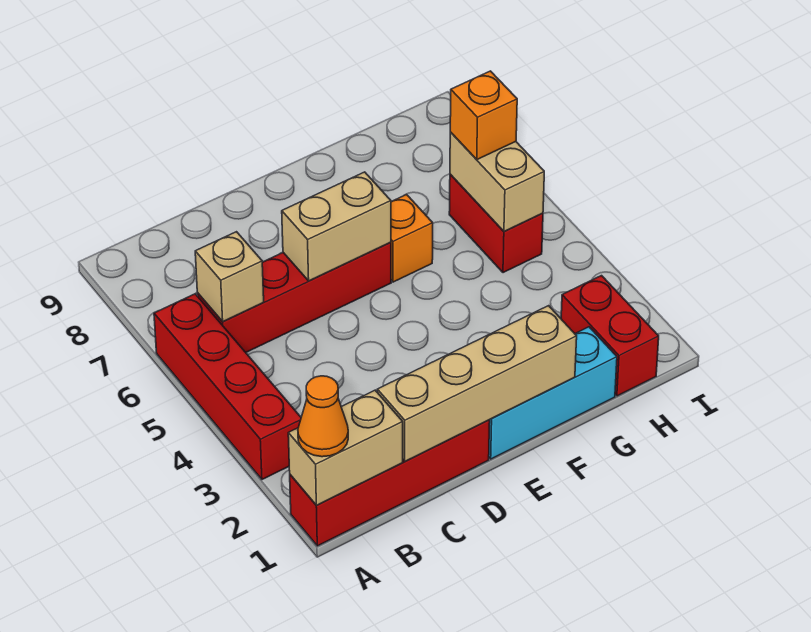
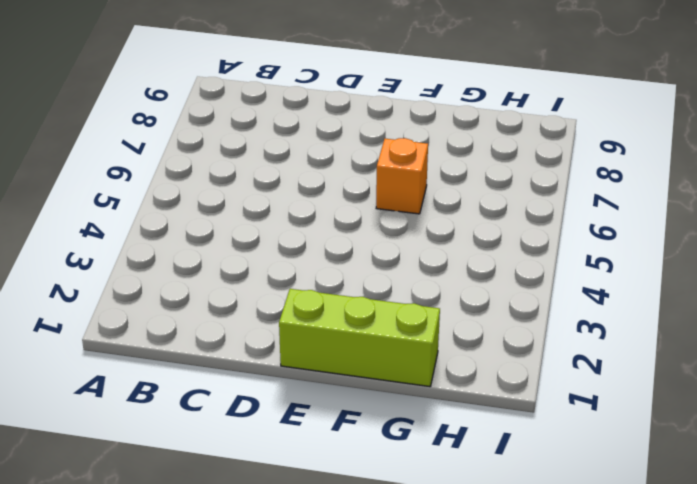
lime 1x3 brick [279,289,440,387] -> cyan 1x3 brick [489,327,617,459]
none -> red 1x4 brick [290,420,490,546]
none -> red 1x4 brick [154,294,301,479]
none -> red 1x4 brick [197,243,391,352]

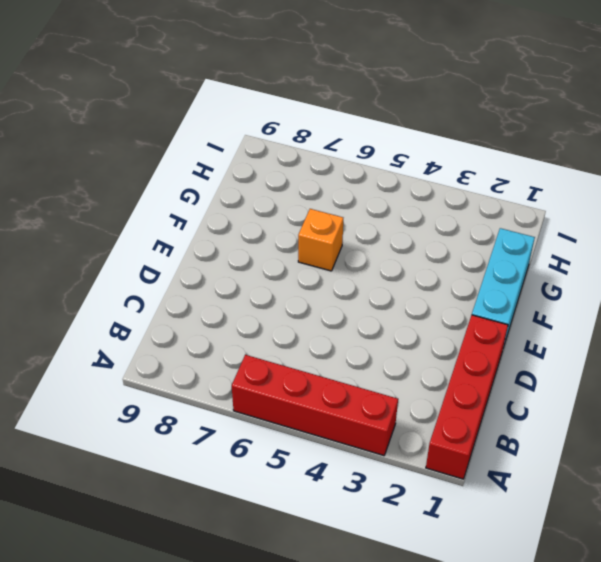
none -> red 1x4 brick [197,243,391,352]
none -> red 1x2 brick [561,276,659,396]
none -> red 1x2 brick [449,174,543,273]

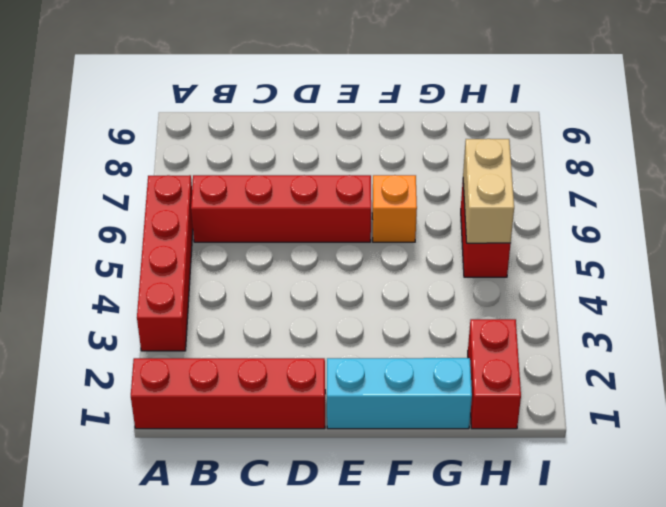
none -> tan 1x2 brick [288,390,403,506]
none -> tan 1x1 brick [195,232,264,322]
none -> tan 1x4 brick [377,306,577,461]

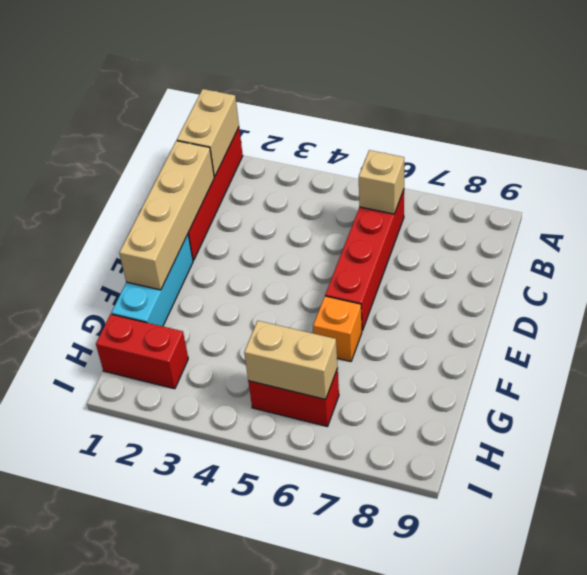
none -> red 1x4 brick [154,294,301,479]
none -> tan 1x2 brick [282,172,391,281]
none -> orange 1x1 cone [298,376,348,457]

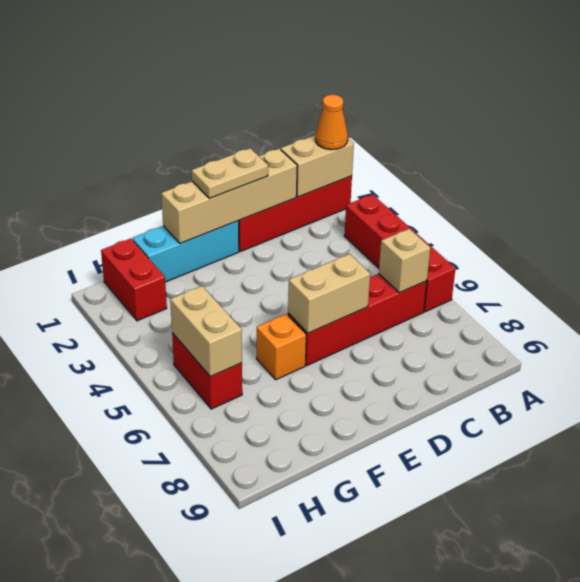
tan 1x2 plate [192,148,268,198] -> none
none -> orange 1x1 brick [450,71,517,159]

